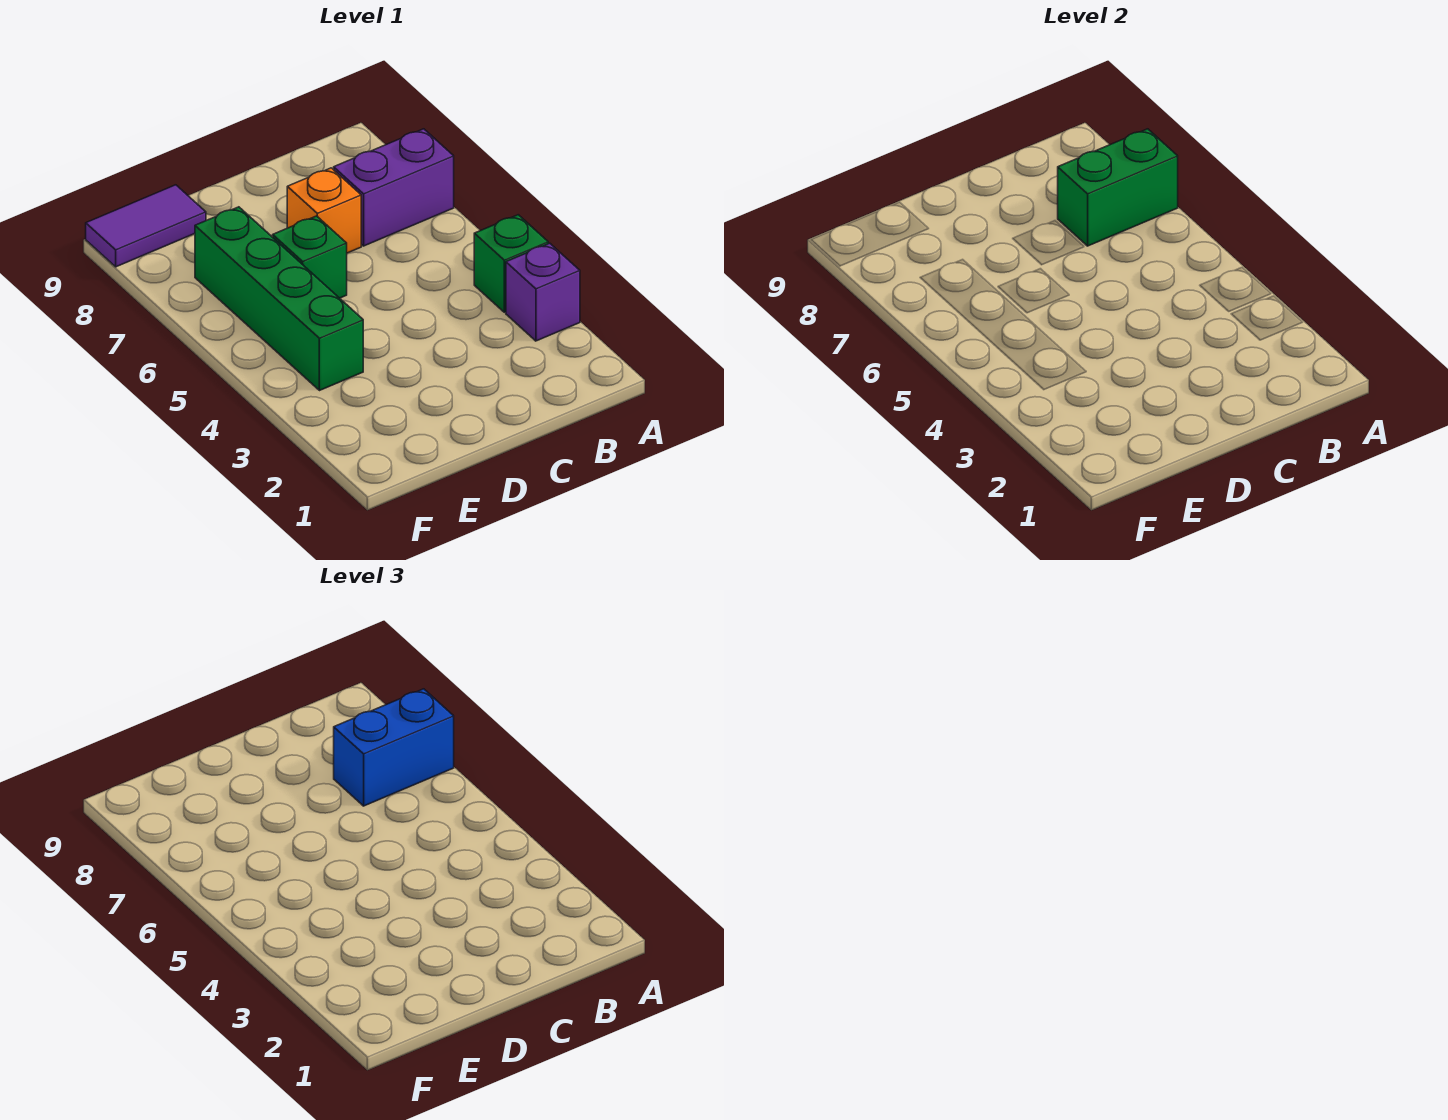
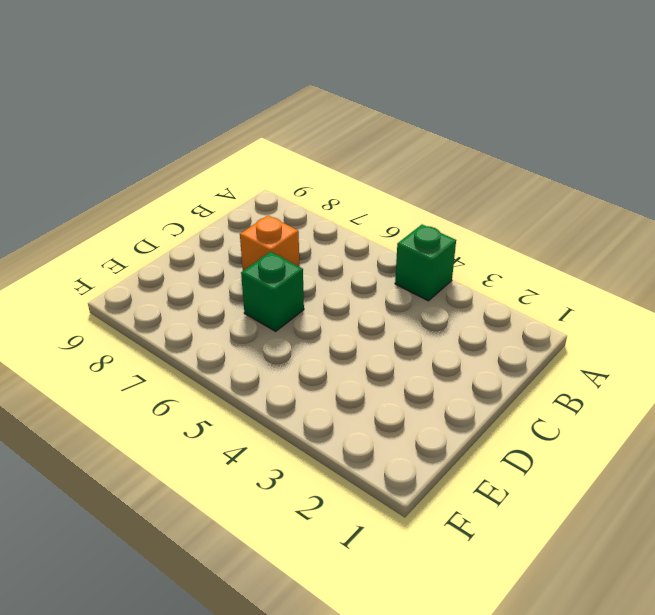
none -> purple 1x1 brick [506,243,580,341]
none -> purple 1x2 brick [334,129,454,246]

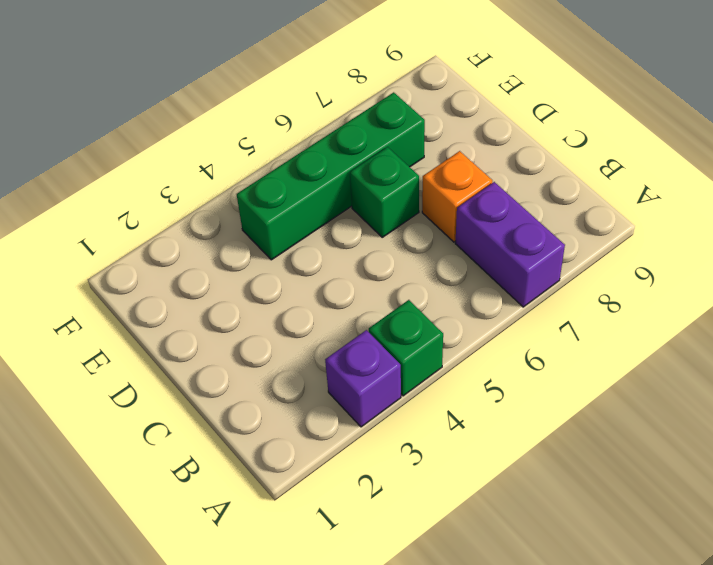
none -> purple 1x2 tile [86,185,206,267]
none -> green 1x2 brick [1058,129,1178,246]

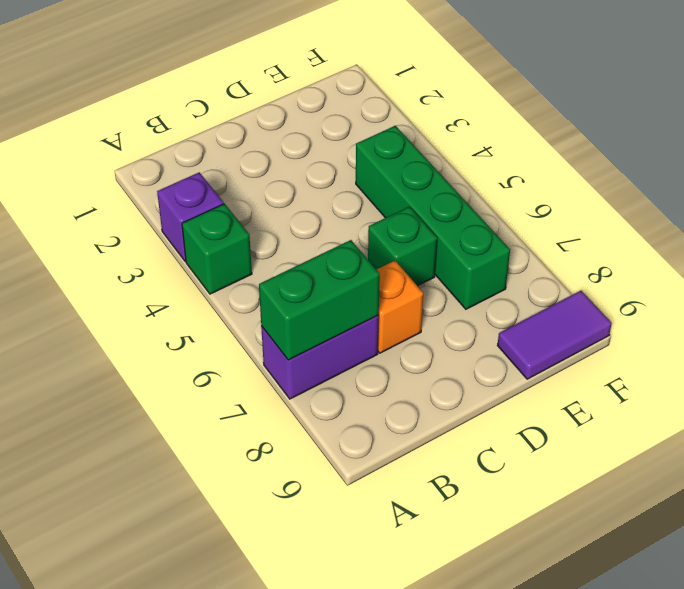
none -> blue 1x2 brick [334,689,454,806]

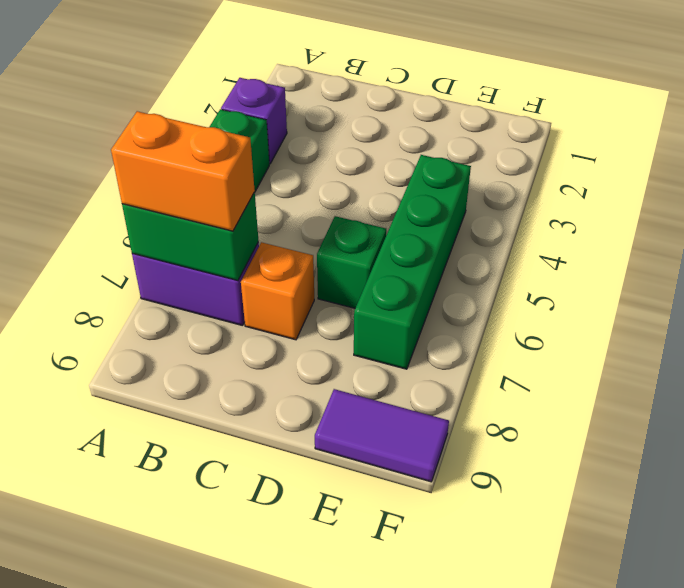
orange 1x2 brick [111,111,255,231] -> blue 1x2 brick [334,689,454,806]

